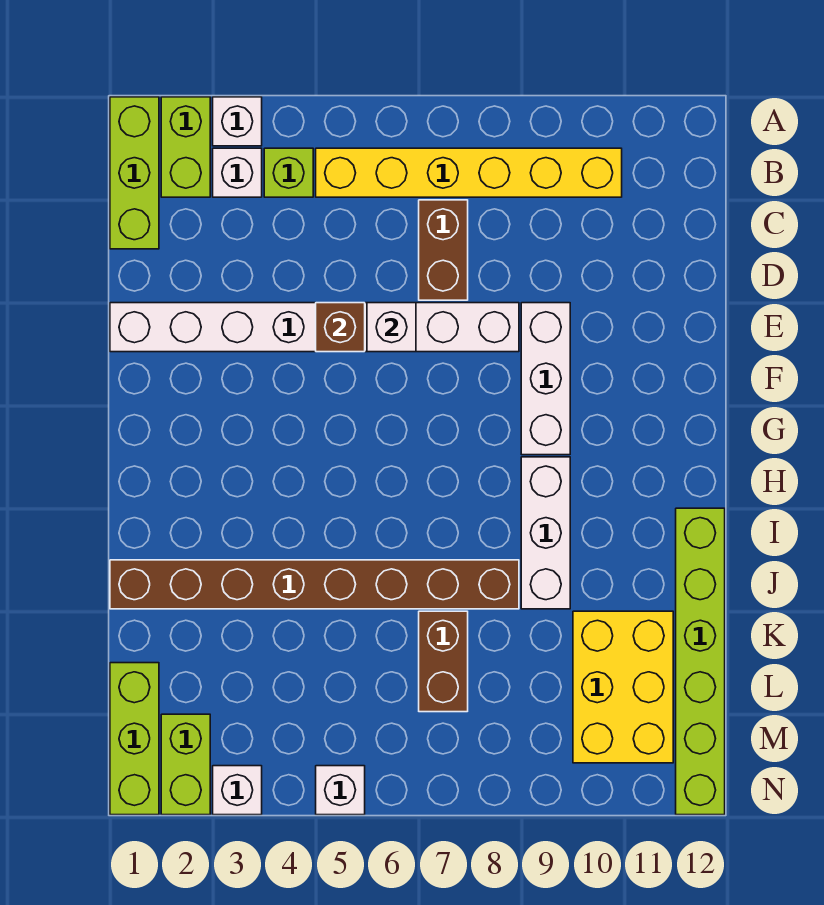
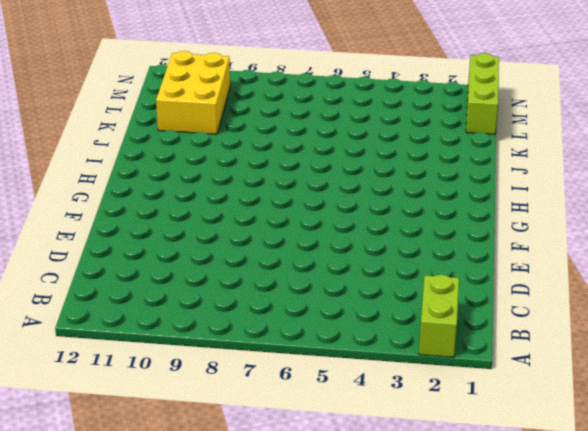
none -> lime 1x3 brick [110,97,159,249]
none -> white 1x1 brick [213,97,262,146]
none -> white 1x1 brick [213,148,262,197]

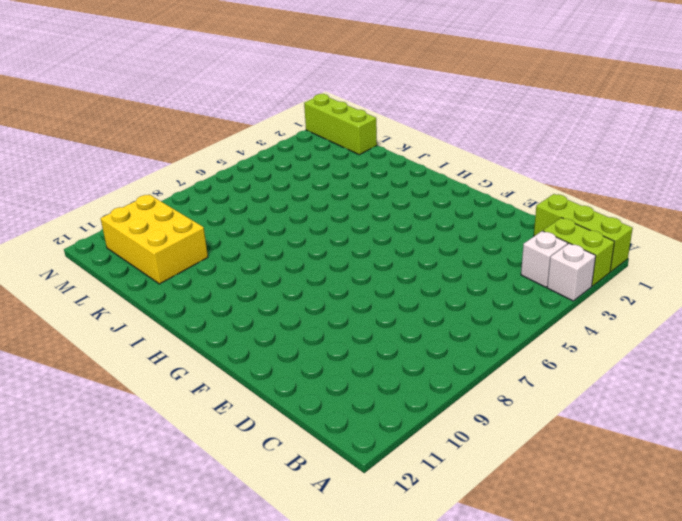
none -> lime 1x1 brick [264,148,313,197]
none -> yellow 1x6 brick [316,148,622,197]
none -> brown 1x2 brick [419,200,468,300]

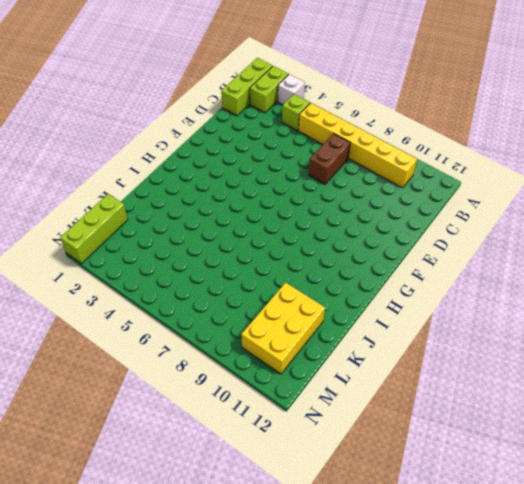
none -> white 1x1 brick [213,148,262,197]
none -> white 1x8 brick [110,303,519,352]
none -> white 1x3 brick [521,303,570,455]

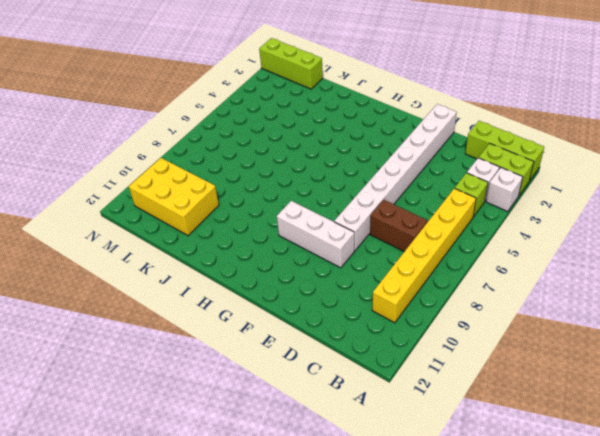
none -> white 1x3 brick [521,457,570,609]
none -> lime 1x6 brick [676,508,725,815]
none -> brown 1x8 brick [110,560,519,609]

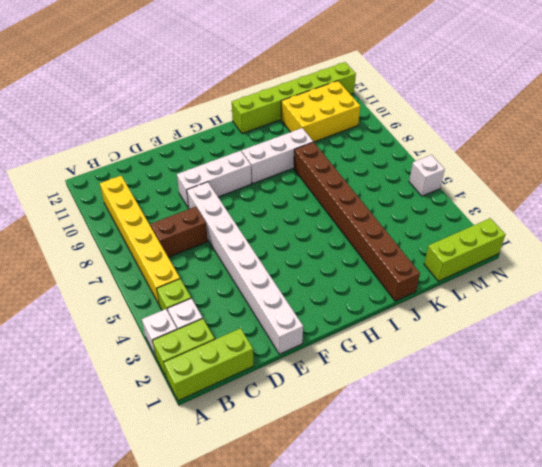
none -> brown 1x2 brick [419,611,468,712]
none -> lime 1x2 brick [161,714,210,815]
none -> white 1x1 brick [213,766,262,815]

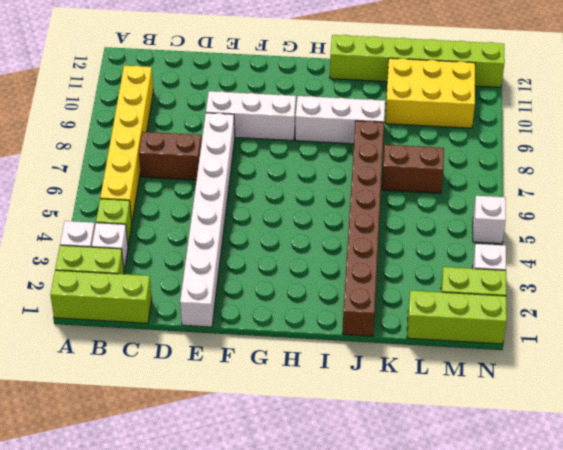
none -> brown 1x1 brick [316,303,365,352]
none -> white 1x1 brick [367,303,416,352]

